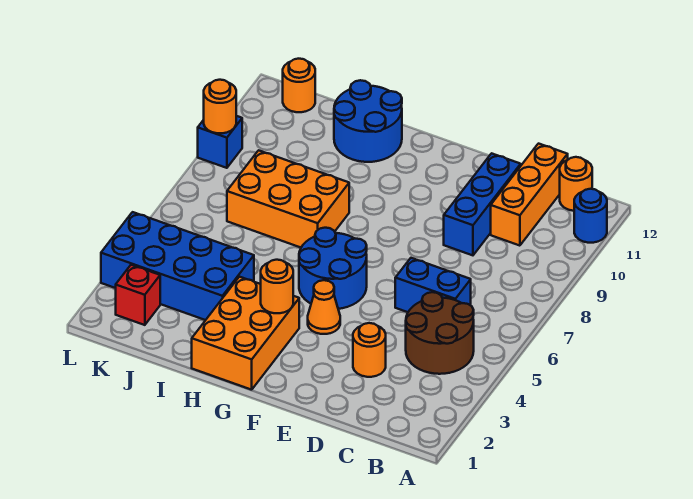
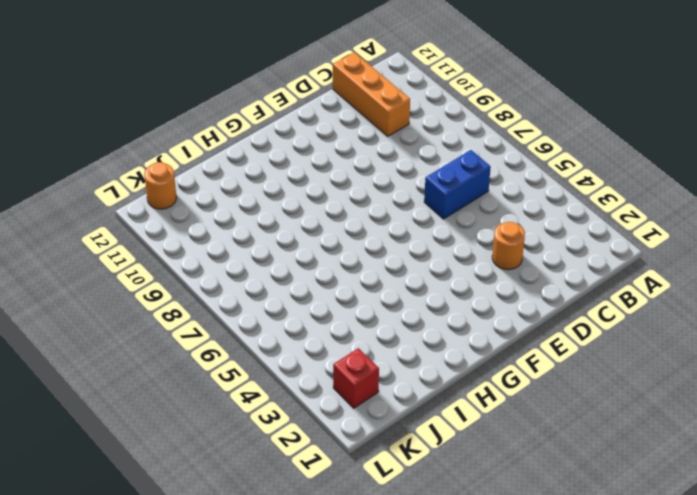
none -> blue 1x1 round brick [574,189,607,243]
none -> brown 2x2 round brick [406,292,474,374]
none -> orange 1x1 round brick [560,157,592,211]

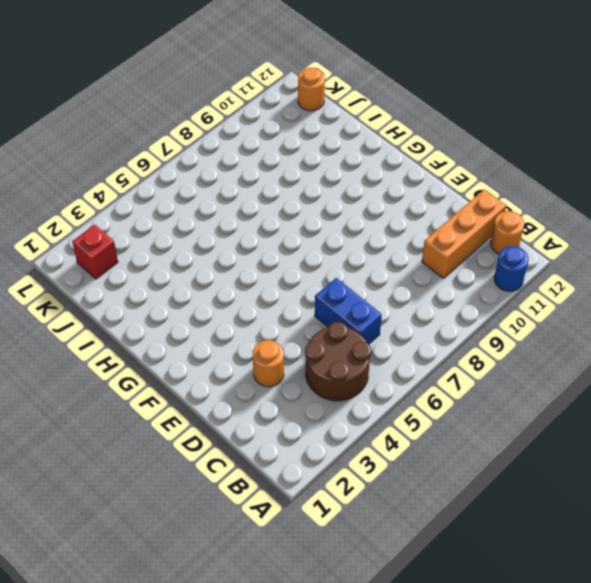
none -> blue 1x3 brick [444,153,521,255]
none -> orange 1x1 cone [308,280,340,334]
none -> blue 2x2 round brick [299,228,367,309]

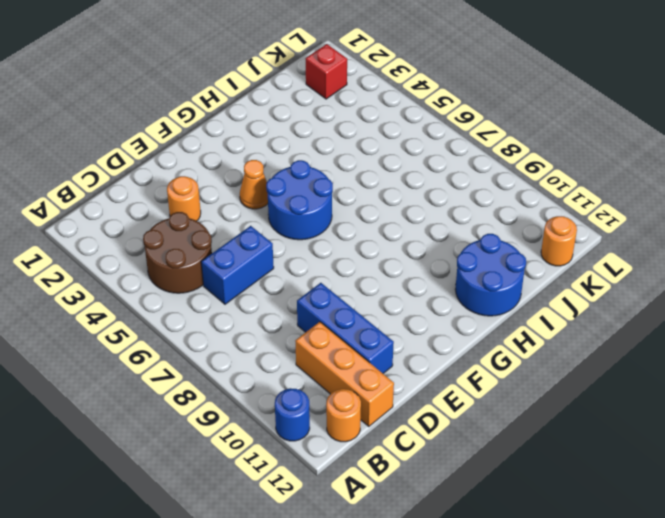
none -> orange 2x3 brick [192,277,299,390]
none -> orange 2x3 brick [227,150,349,247]
none -> blue 2x4 brick [101,212,254,320]

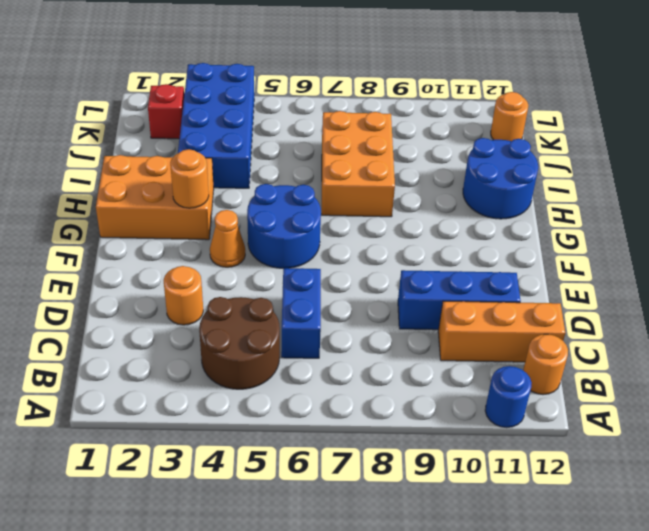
none -> blue 1x1 brick [198,116,242,168]
none -> orange 1x1 round brick [204,80,236,133]

